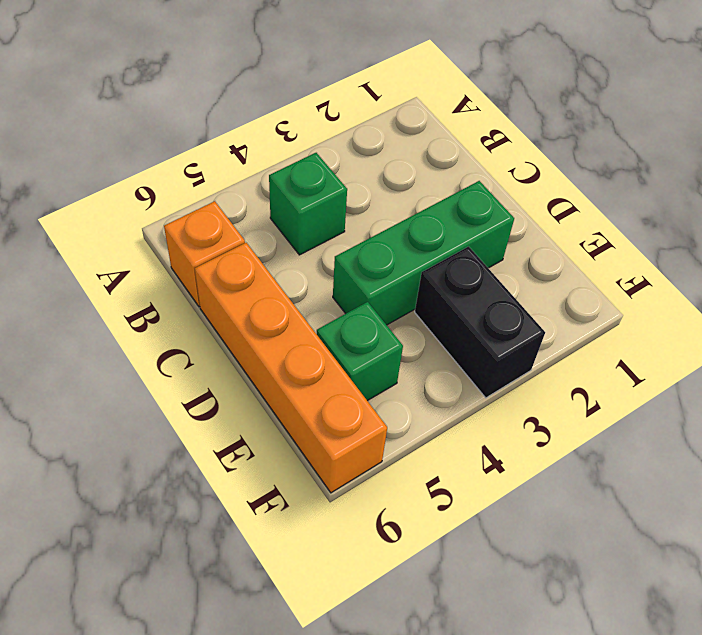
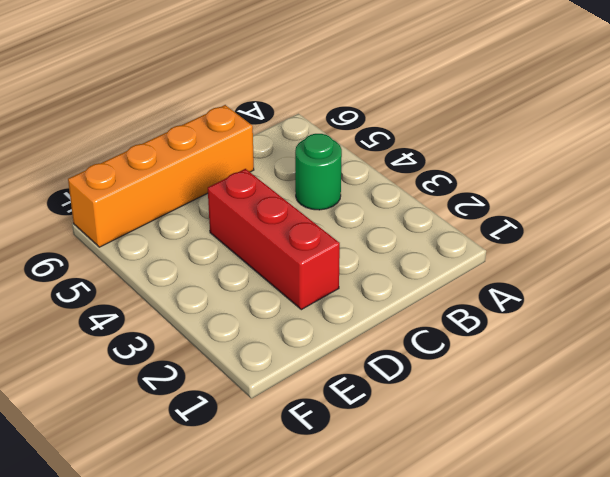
green 1x1 round brick [295,134,342,210] -> green 1x1 brick [269,153,347,255]
red 1x3 brick [208,169,340,310] -> green 1x3 brick [333,181,514,325]
none -> orange 1x1 brick [164,201,245,307]
none -> black 1x2 brick [415,246,545,398]

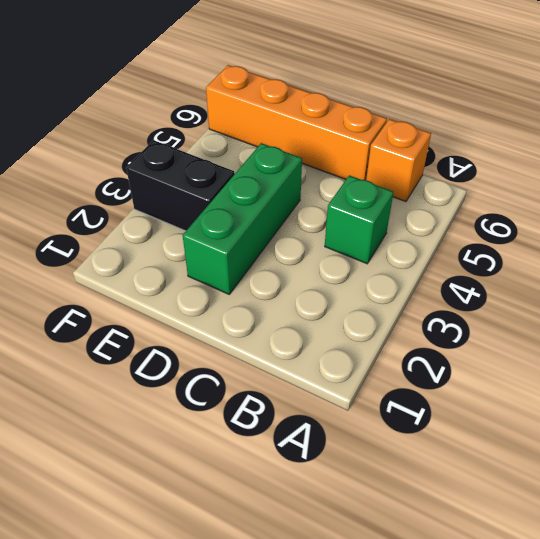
none -> green 1x1 brick [317,302,403,401]

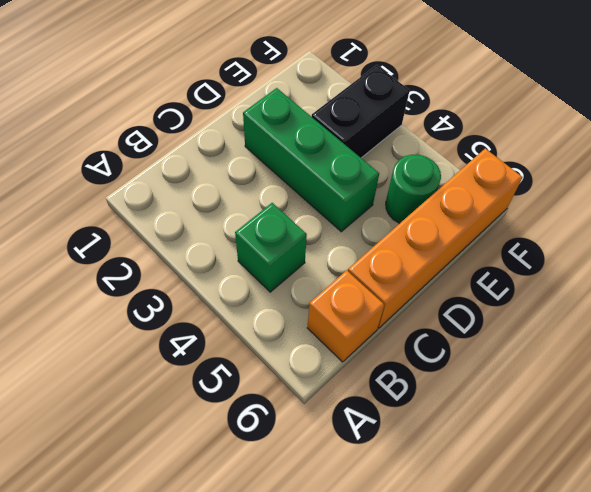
green 1x1 round brick [386,155,441,223] -> green 1x1 brick [317,302,403,401]

